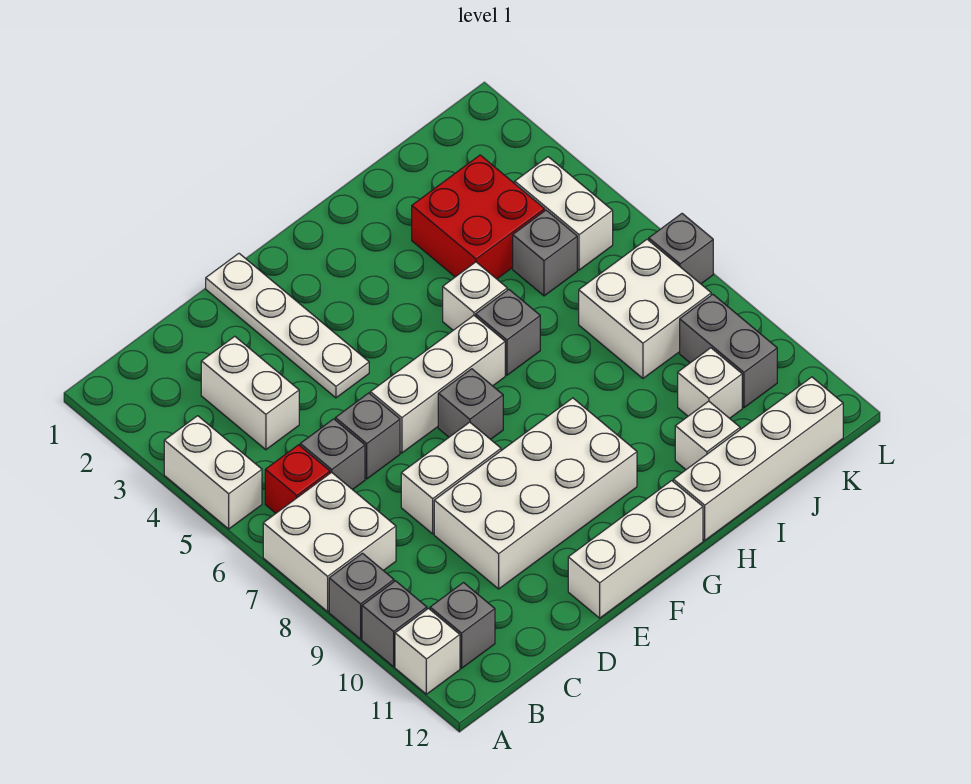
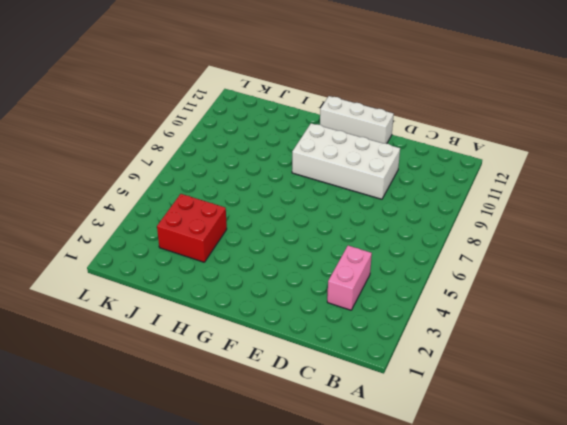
pink 1x2 brick [327,246,372,310] -> white 1x2 brick [201,336,299,450]
none -> white 1x2 brick [164,416,262,529]
none -> white 2x2 brick [263,472,396,612]
none -> grey 1x1 brick [329,553,394,639]

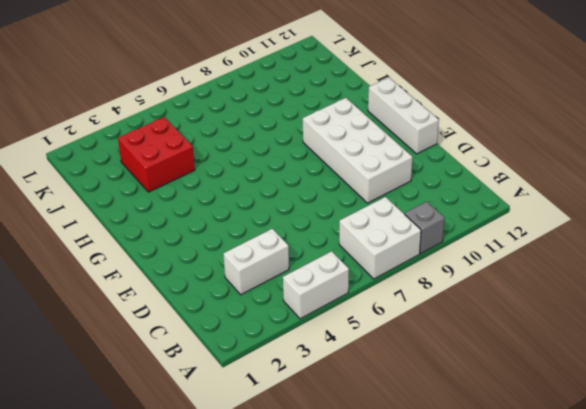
none -> grey 1x1 brick [362,581,427,667]
none -> white 1x1 brick [395,609,460,694]
none -> red 1x1 brick [265,445,330,513]

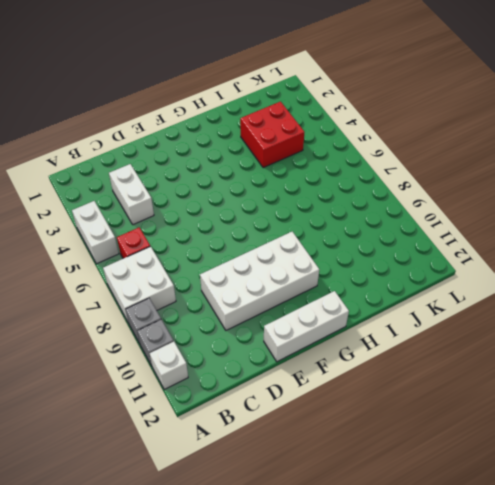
none -> grey 1x1 brick [430,583,495,668]
none -> grey 1x1 brick [300,419,365,490]
none -> grey 1x1 brick [335,393,400,479]

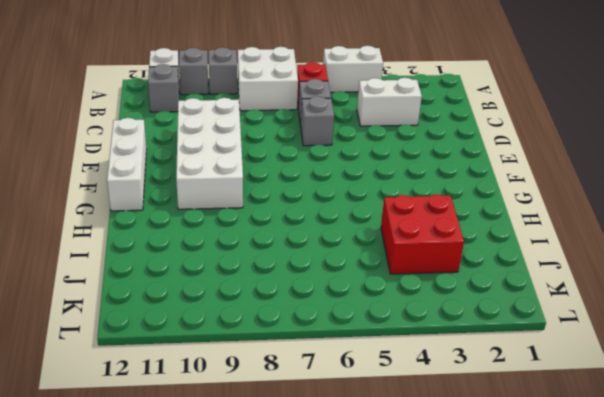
none -> white 1x2 brick [401,422,501,534]
none -> white 1x4 plate [206,253,369,398]
none -> white 1x3 brick [370,315,505,453]

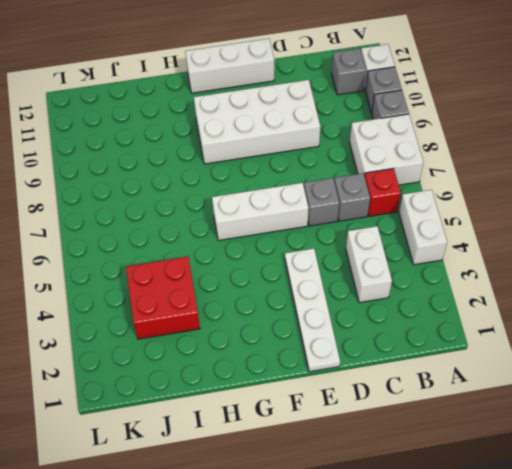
none -> white 1x2 brick [401,422,501,534]
none -> grey 1x1 brick [438,369,503,439]
none -> white 1x1 brick [443,262,507,330]

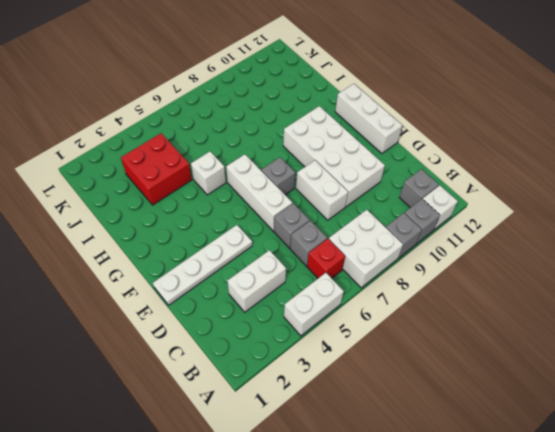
none -> grey 1x1 brick [476,290,540,375]
none -> white 1x4 brick [673,377,843,540]
none -> white 1x1 brick [675,401,740,469]

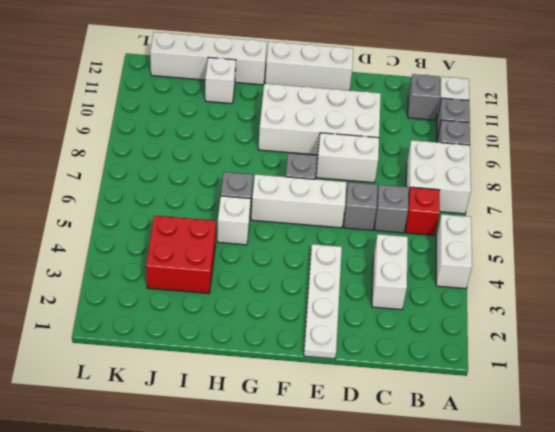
none -> grey 1x1 brick [513,210,577,296]
none -> white 2x2 brick [579,239,711,378]
none -> white 1x1 brick [678,348,742,418]

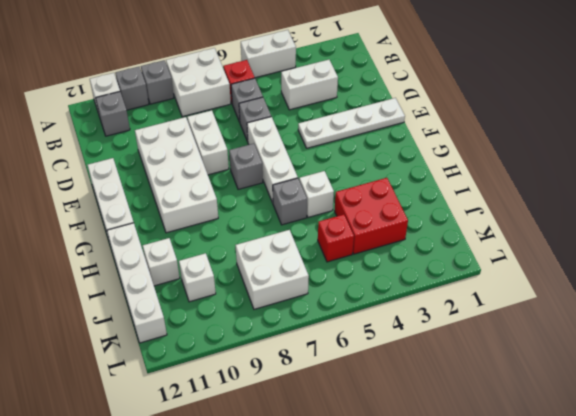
red 1x1 brick [318,214,354,262] -> grey 1x1 brick [513,210,577,296]
none -> white 1x2 brick [515,157,613,270]
none -> grey 1x2 brick [680,295,777,408]
none -> grey 1x1 brick [649,214,713,284]

